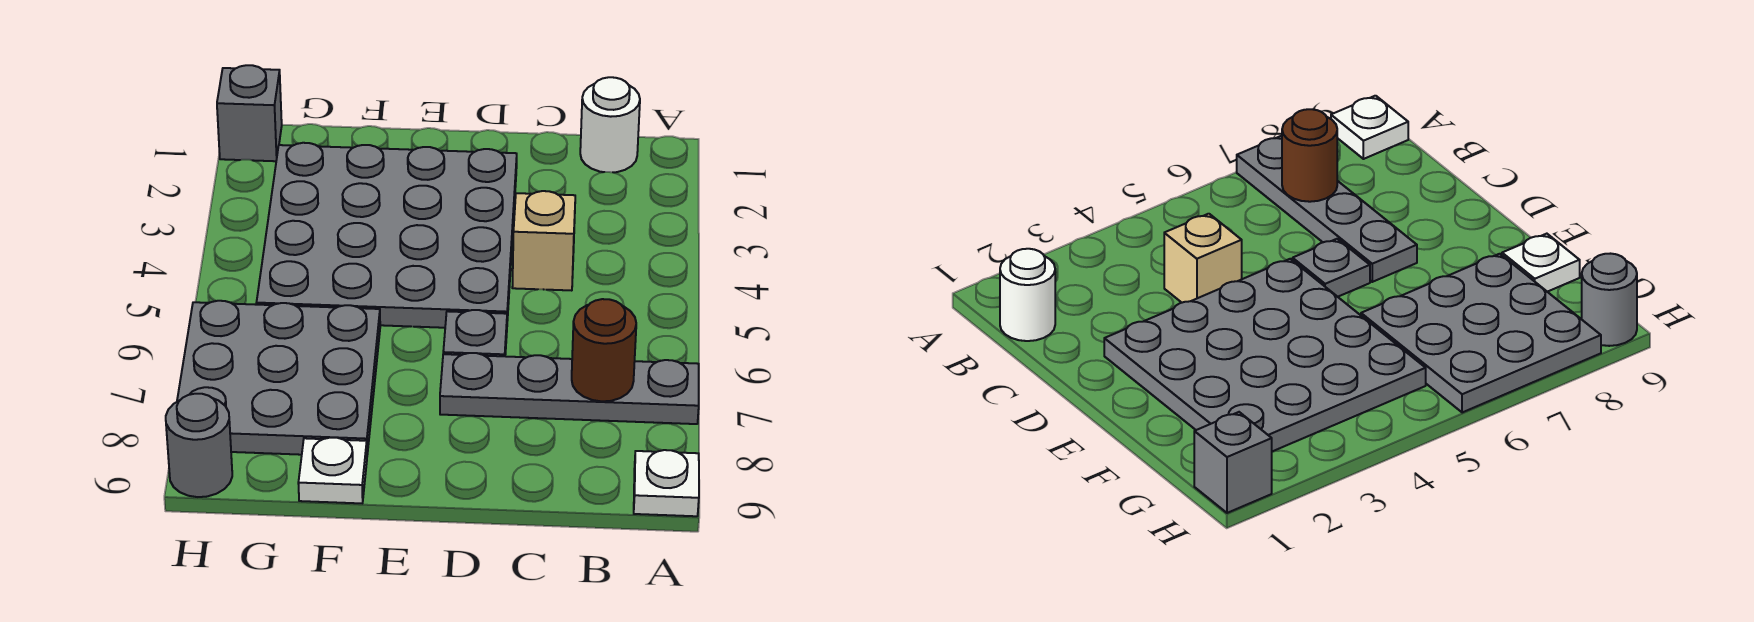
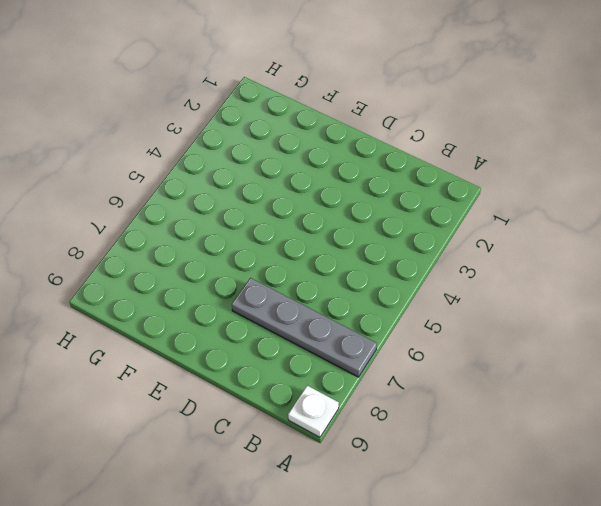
none -> white 1x1 round brick [580,77,640,172]
none -> tan 1x1 brick [512,191,575,291]

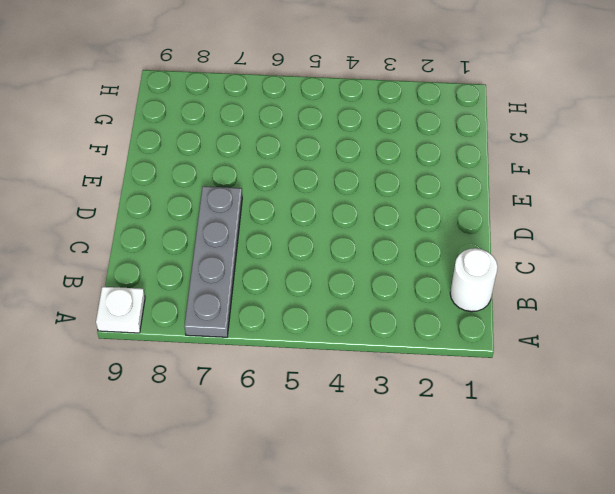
none -> tan 1x1 brick [512,191,575,291]
none -> grey 4x4 plate [257,143,517,328]

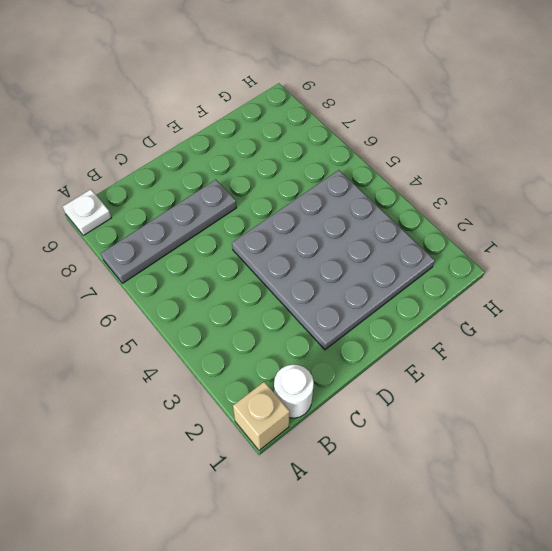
tan 1x1 brick [233,382,290,450] -> tan 1x1 brick moved to [512,191,575,291]
none -> grey 1x1 plate [443,310,507,356]
none -> grey 3x3 plate [177,301,380,455]

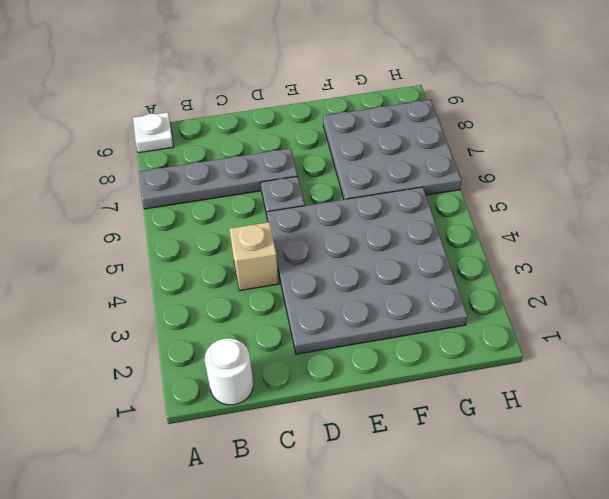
none -> white 1x1 plate [298,438,367,503]
none -> grey 1x1 brick [217,65,282,161]

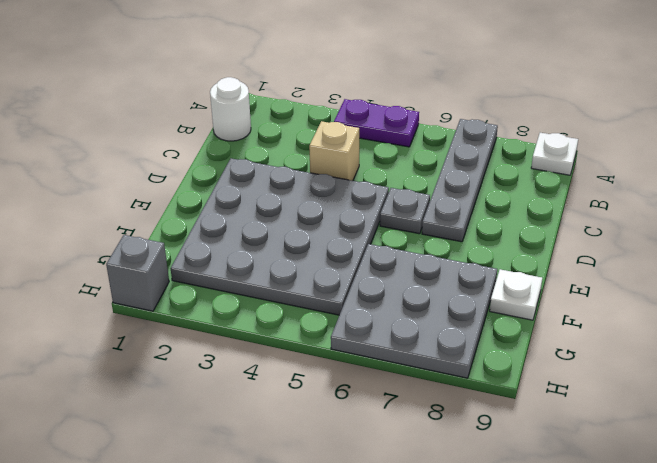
purple 1x2 plate [334,99,419,147] -> none
none -> grey 1x1 round brick [166,394,232,497]
none -> brown 1x1 round brick [572,299,636,401]

